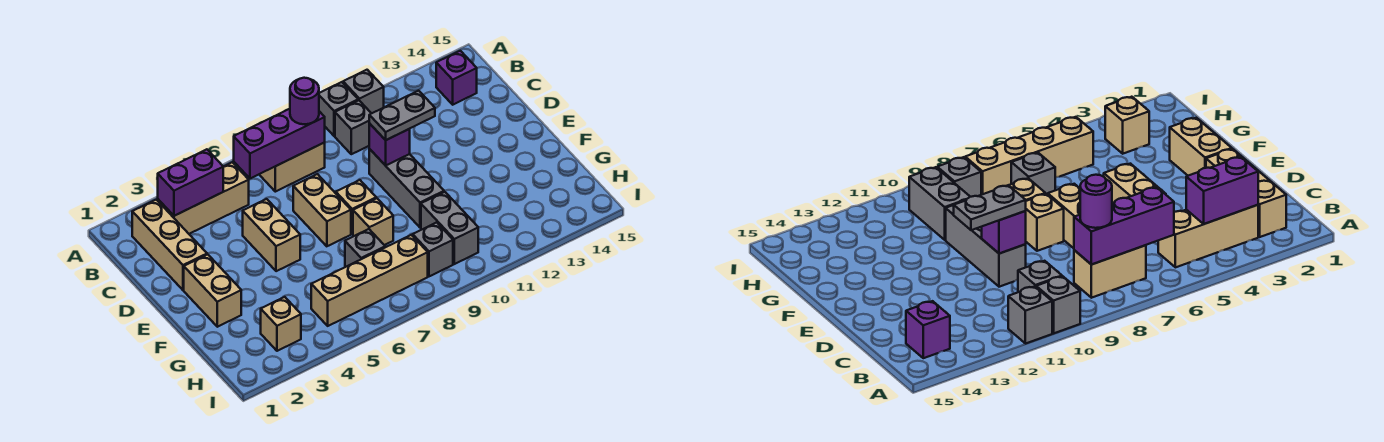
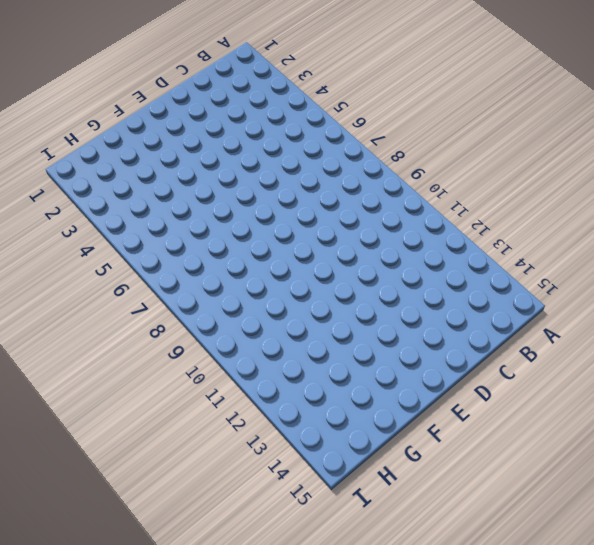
none -> grey 1x1 brick [319,82,358,136]
none -> grey 1x1 brick [343,70,384,113]
none -> tan 1x3 brick [132,200,207,290]

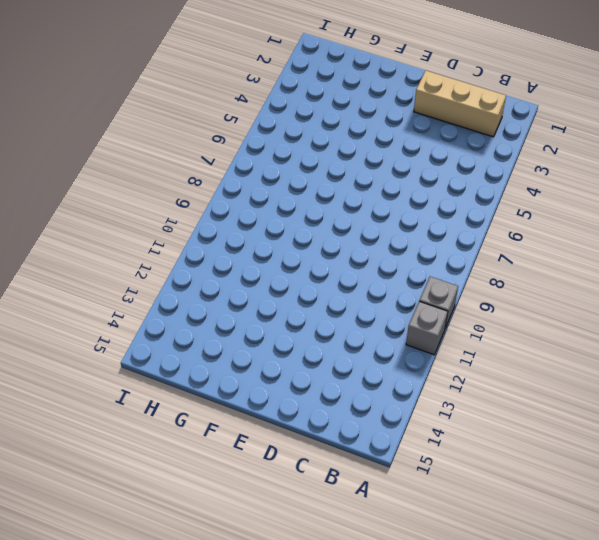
none -> tan 1x3 brick [158,162,249,234]
none -> tan 1x2 brick [259,142,325,192]
none -> grey 1x1 brick [335,100,371,154]

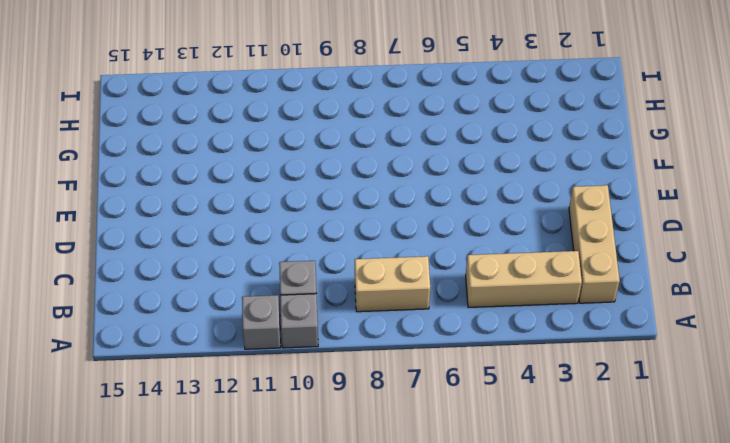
none -> purple 1x1 brick [436,51,477,105]
none -> tan 1x2 brick [243,199,300,271]
none -> tan 1x2 brick [293,174,351,246]

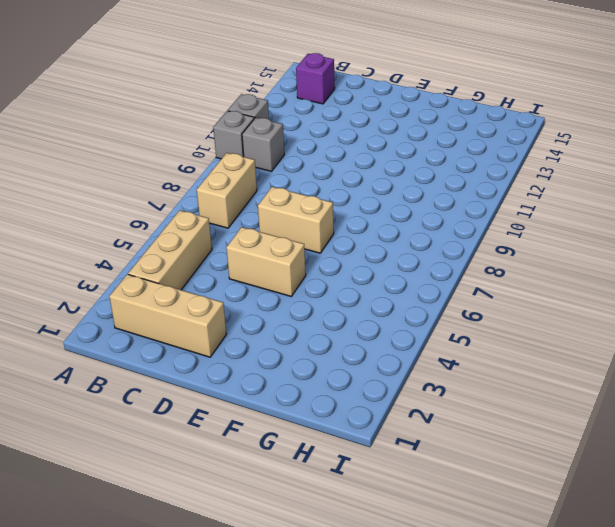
none -> grey 1x3 brick [369,149,444,227]
none -> tan 1x2 brick [184,254,241,327]
none -> tan 1x1 brick [336,180,376,234]

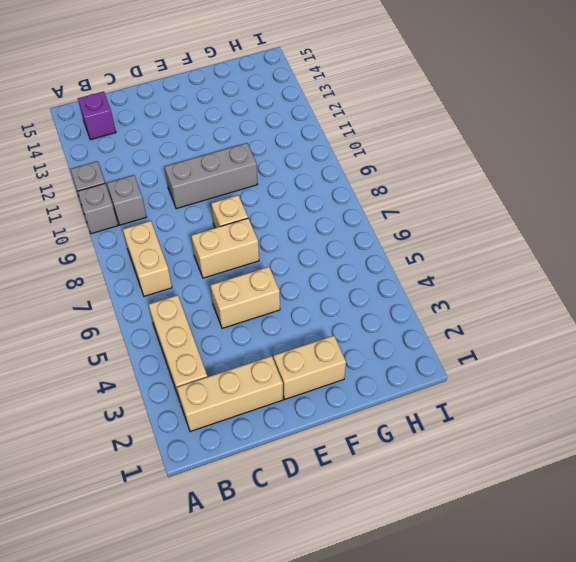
none -> tan 1x1 brick [353,198,393,245]
none -> grey 1x1 brick [345,229,385,267]
none -> grey 1x2 brick [421,192,478,264]

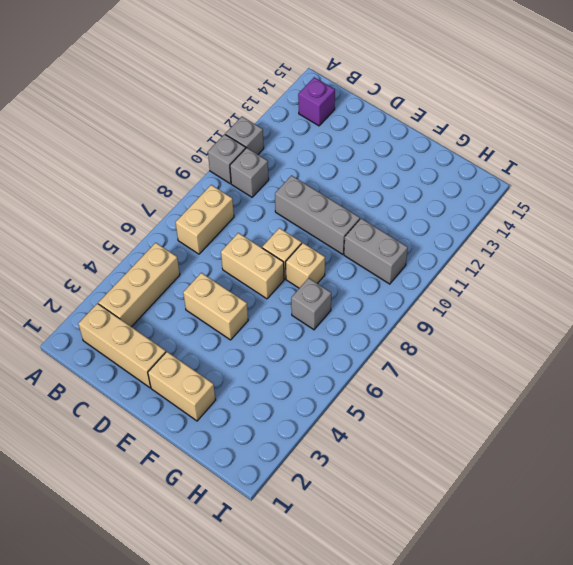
none -> tan 1x1 brick [261,297,301,351]
none -> tan 1x4 brick [311,235,428,326]
none -> grey 1x1 brick [413,222,453,276]

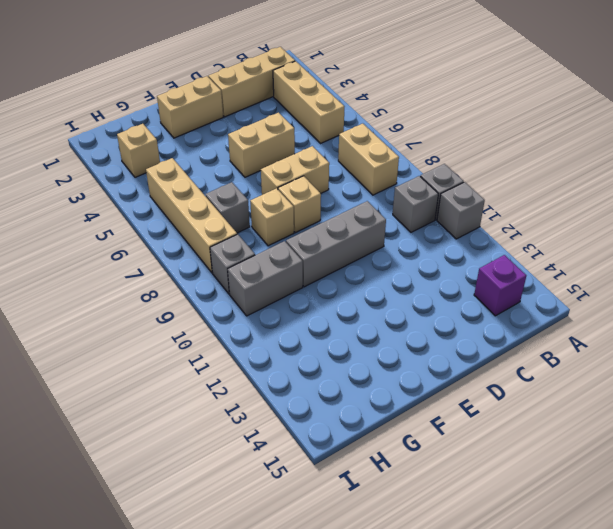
none -> purple 1x2 brick [158,149,223,216]
none -> purple 1x3 brick [234,109,325,178]
none -> purple 1x1 brick [369,123,410,166]

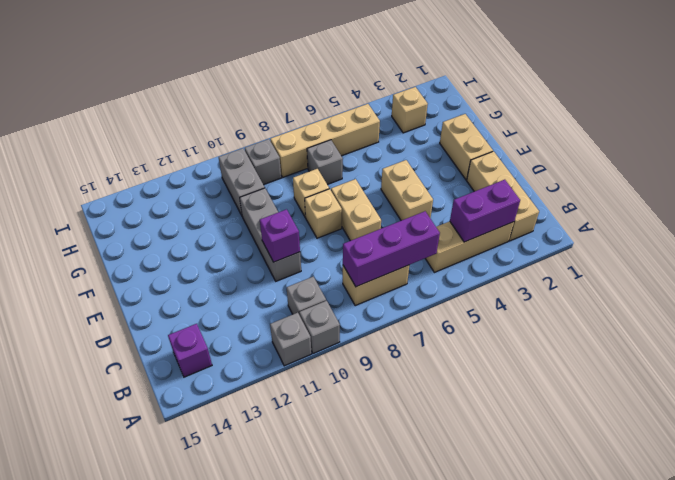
none -> purple 1x1 round brick [290,78,319,124]
none -> grey 1x2 plate [369,91,435,140]

